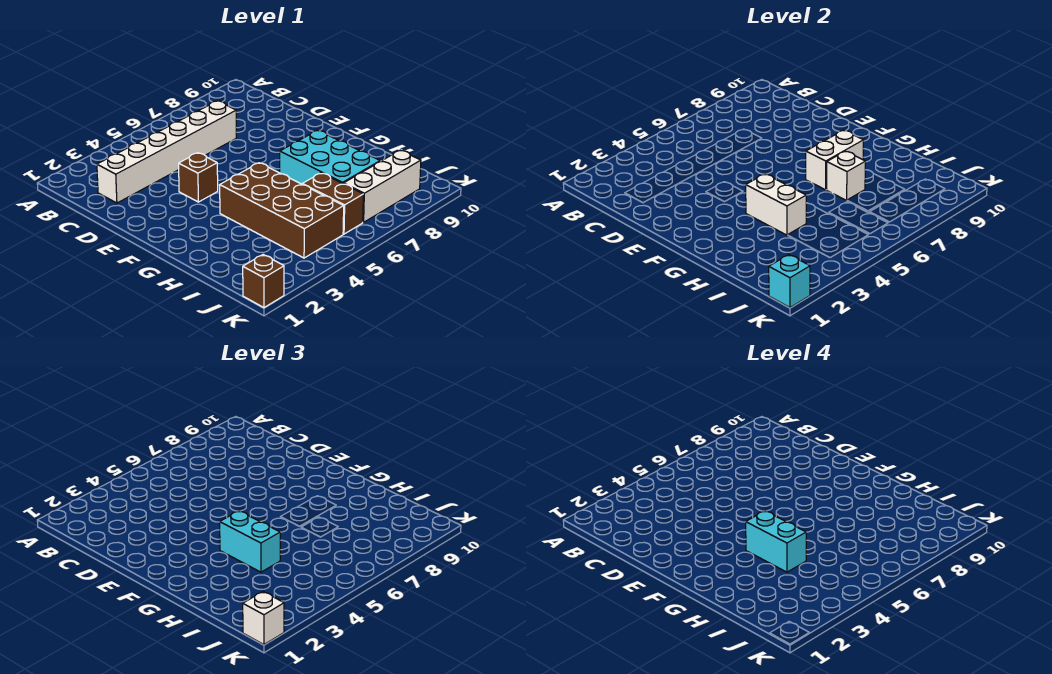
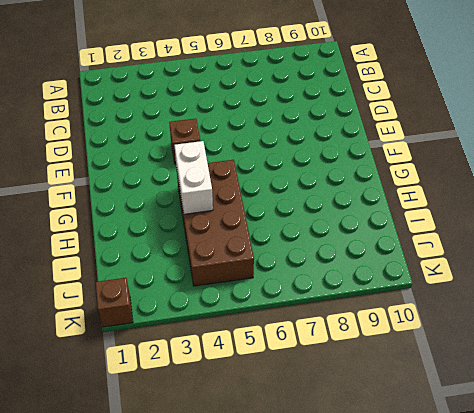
none -> white 1x6 brick [97,101,236,203]
none -> cyan 2x3 brick [280,130,380,184]
none -> brown 1x2 brick [302,173,363,234]

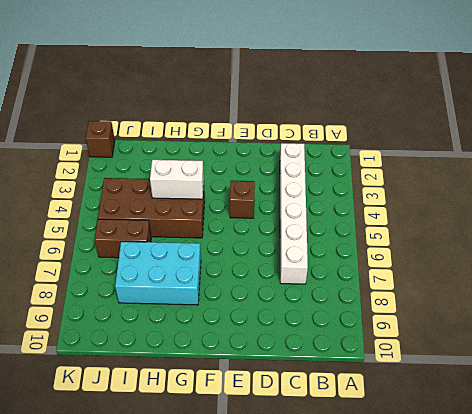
none -> white 1x3 brick [344,150,421,222]
none -> white 1x2 brick [806,130,864,190]
none -> white 1x1 brick [827,151,866,200]

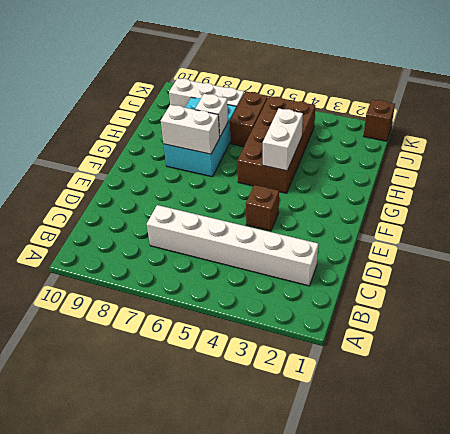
none -> cyan 1x1 brick [769,255,810,308]
none -> cyan 1x2 brick [220,511,280,572]
none -> white 1x1 brick [243,592,284,645]

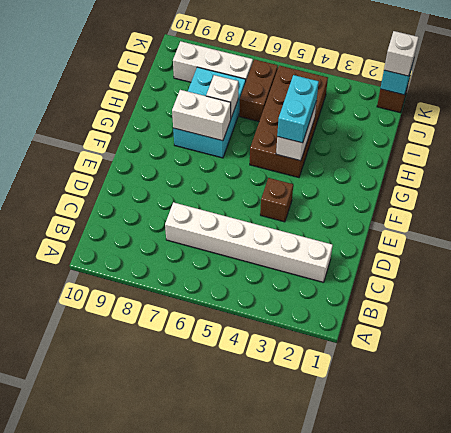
none -> cyan 1x2 brick [746,511,806,572]

